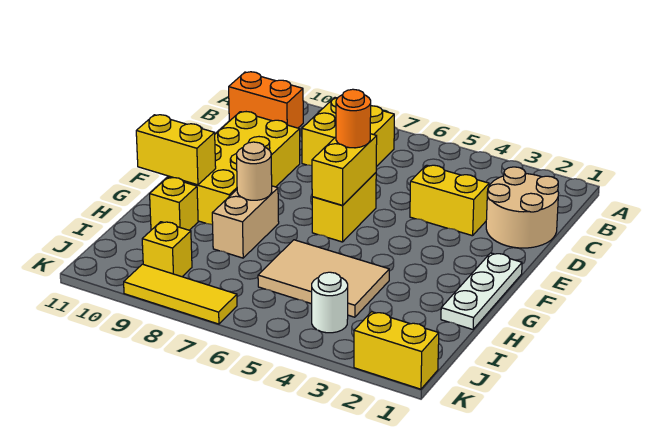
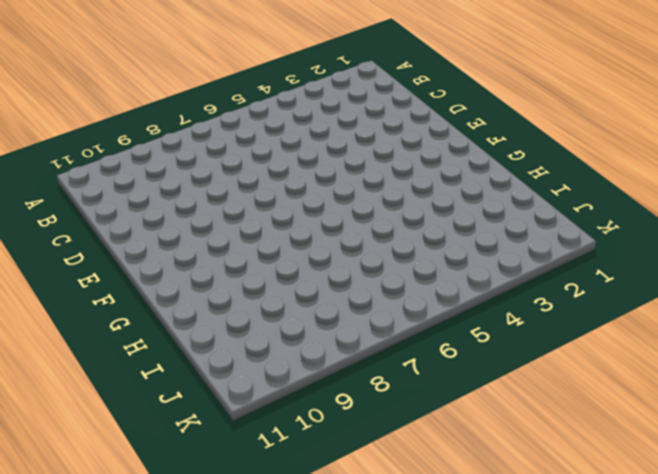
none -> yellow 2x2 brick [302,98,394,167]
none -> orange 1x2 brick [229,72,303,128]
none -> tan 2x2 round brick [486,167,559,248]

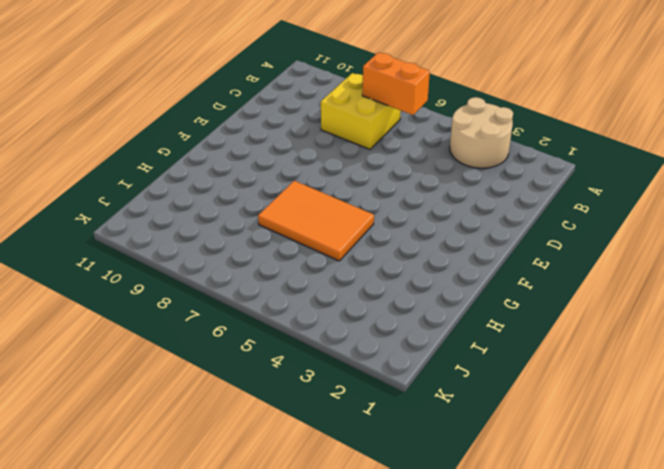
tan 2x2 round brick [450,97,513,168] -> tan 2x2 round brick moved to [486,167,559,248]
orange 1x2 brick [362,52,430,115] -> orange 1x2 brick moved to [229,72,303,128]
orange 2x3 tile [258,181,374,261] -> tan 2x3 tile [258,240,389,317]
none -> yellow 1x2 brick [410,165,489,236]
none -> yellow 2x4 brick [169,112,300,225]
none -> yellow 1x2 brick [312,173,376,242]

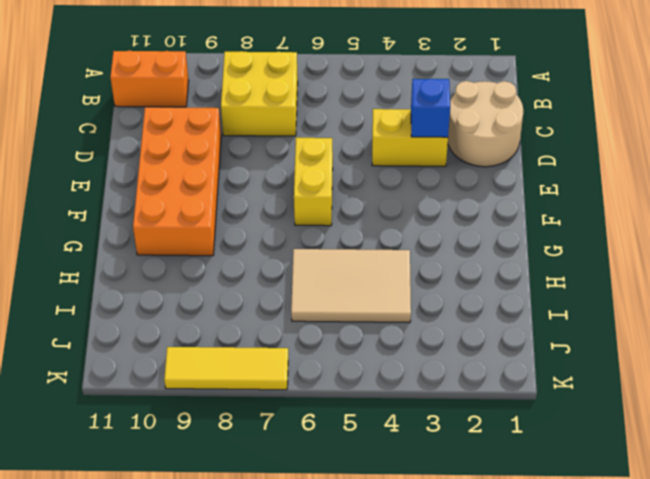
blue 1x1 brick [411,79,450,137] -> none
orange 2x4 brick [133,107,221,256] -> yellow 2x4 brick [169,112,300,225]
none -> white 1x3 plate [441,253,522,329]
none -> tan 1x2 brick [212,186,279,258]
none -> yellow 1x1 brick [150,177,198,230]

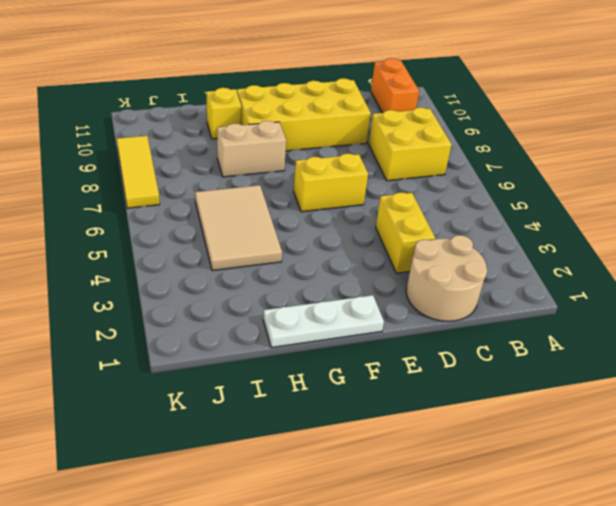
none -> white 1x1 round brick [312,272,348,333]
none -> yellow 1x1 brick [142,222,192,277]
none -> yellow 1x2 brick [354,312,439,389]

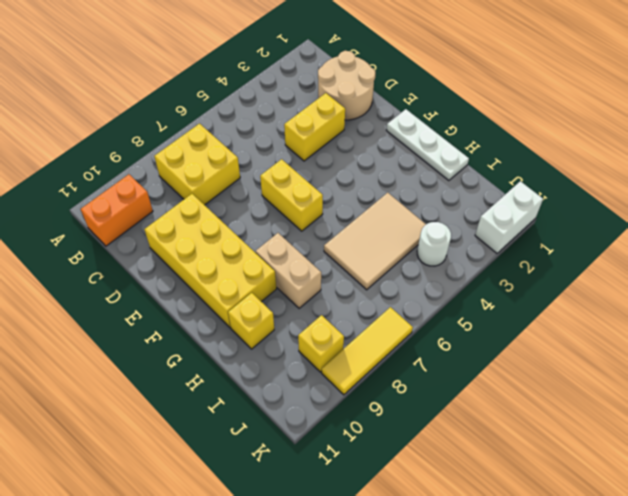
white 1x2 brick [475,181,543,253] -> yellow 1x2 brick [354,312,439,389]
none -> yellow 1x2 brick [312,134,377,205]
none -> tan 1x1 round brick [237,142,272,200]
none -> yellow 1x2 brick [136,115,216,185]

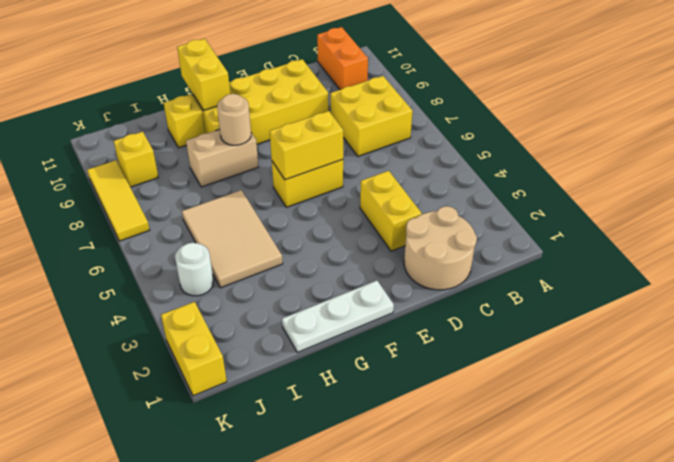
none -> orange 1x1 round brick [336,89,371,148]

